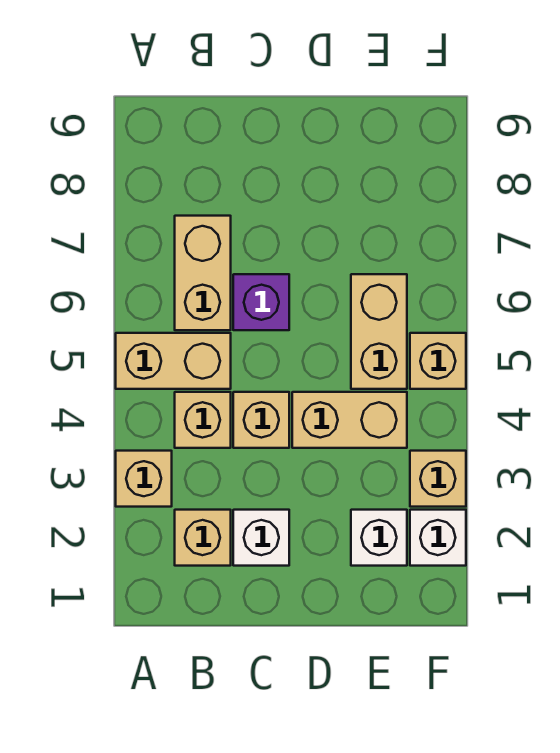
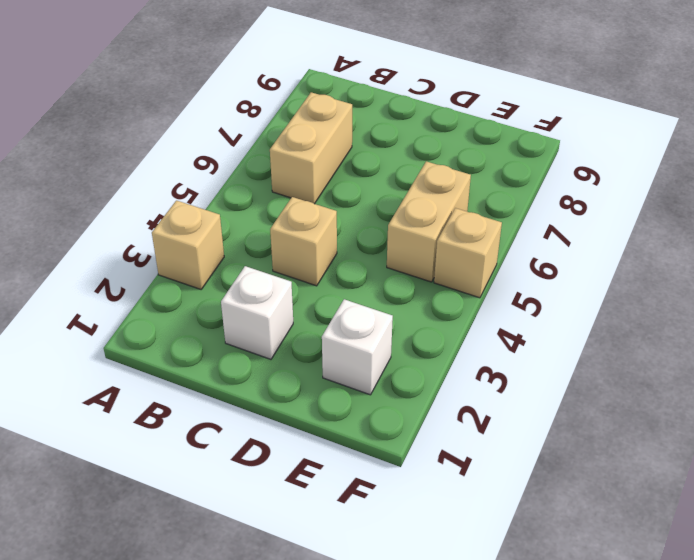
none -> tan 1x2 brick [116,333,231,389]
none -> tan 1x1 brick [175,510,231,566]
none -> tan 1x1 brick [175,392,231,448]

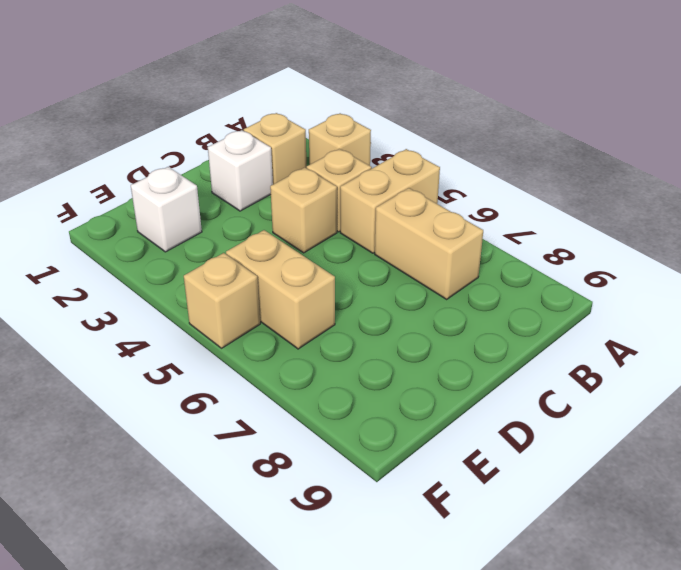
none -> purple 1x1 brick [233,274,289,330]
none -> tan 1x2 brick [292,392,407,448]
none -> white 1x1 brick [410,510,466,566]

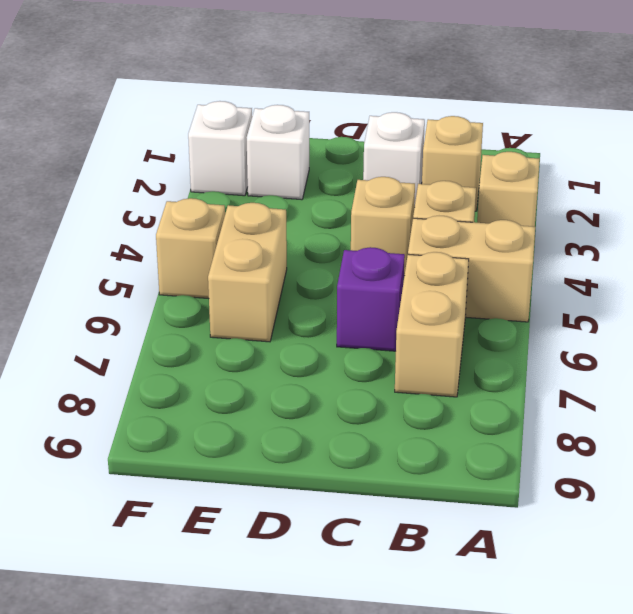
none -> tan 1x2 brick [292,392,407,448]
none -> tan 1x1 brick [410,451,466,507]

